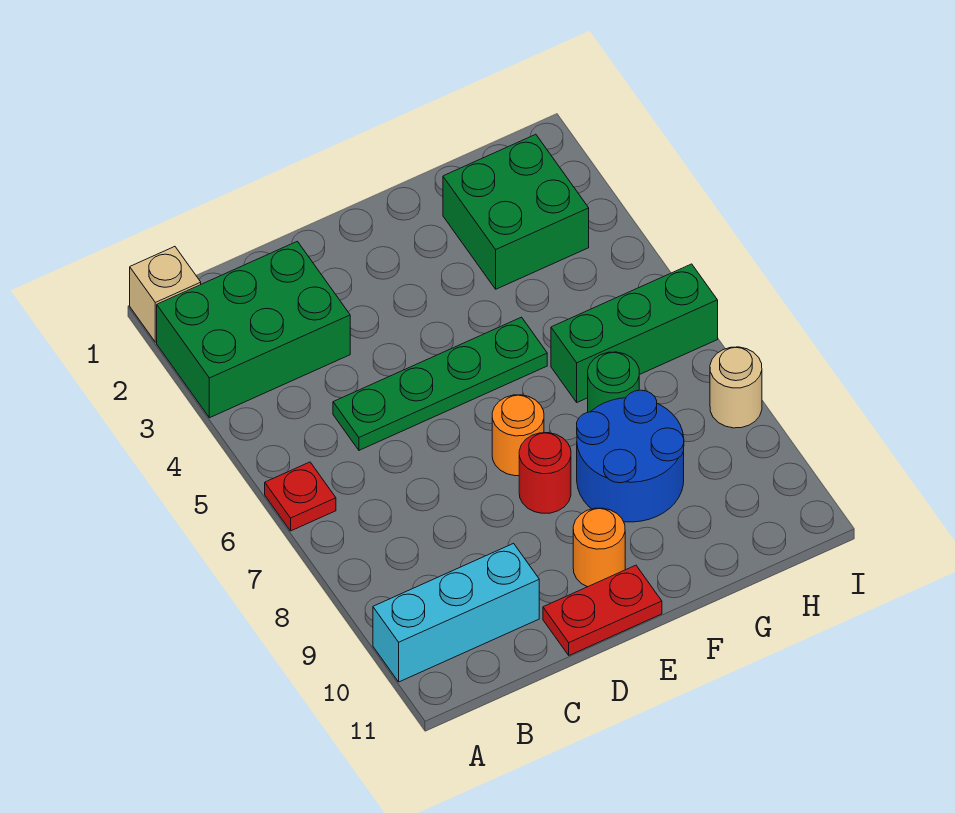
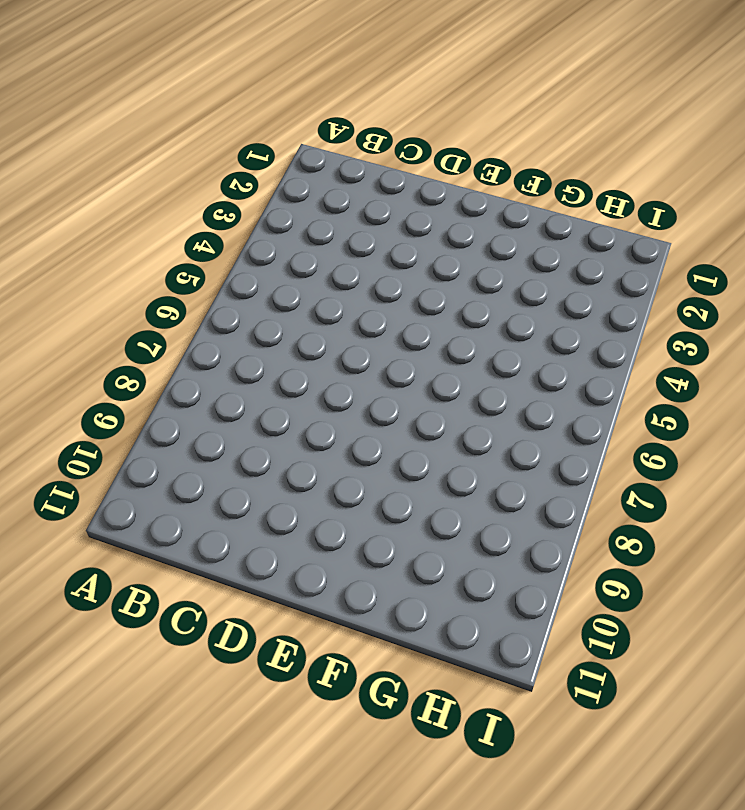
none -> tan 1x1 brick [130,247,201,342]
none -> green 2x3 brick [157,241,350,418]
none -> red 1x1 plate [265,462,336,531]

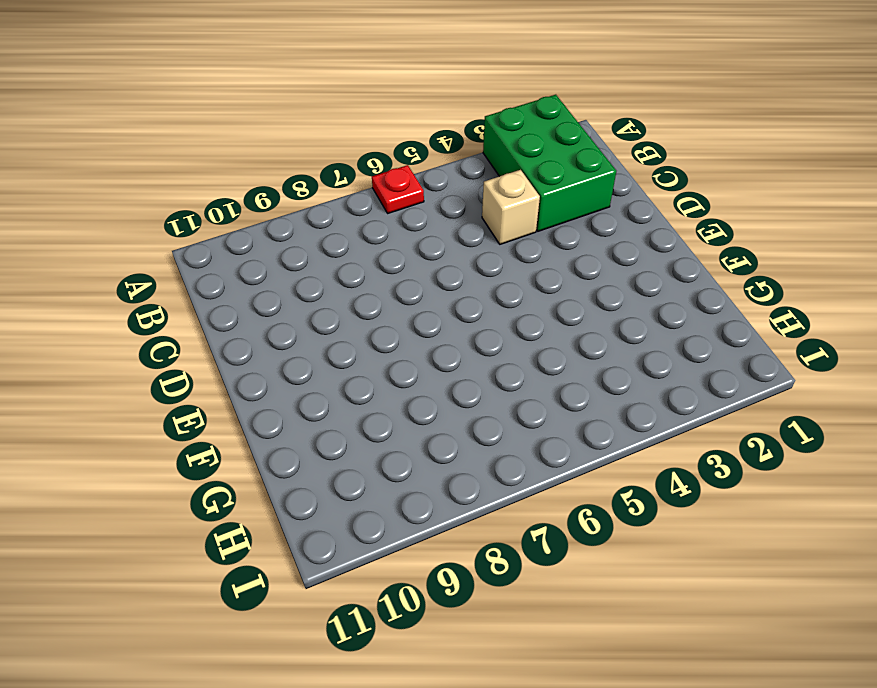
tan 1x1 brick [482,170,540,244] -> tan 1x1 brick moved to [130,247,201,342]
none -> cyan 1x3 brick [373,544,539,682]
none -> green 1x4 plate [333,317,547,450]
none -> red 1x2 plate [543,565,662,655]

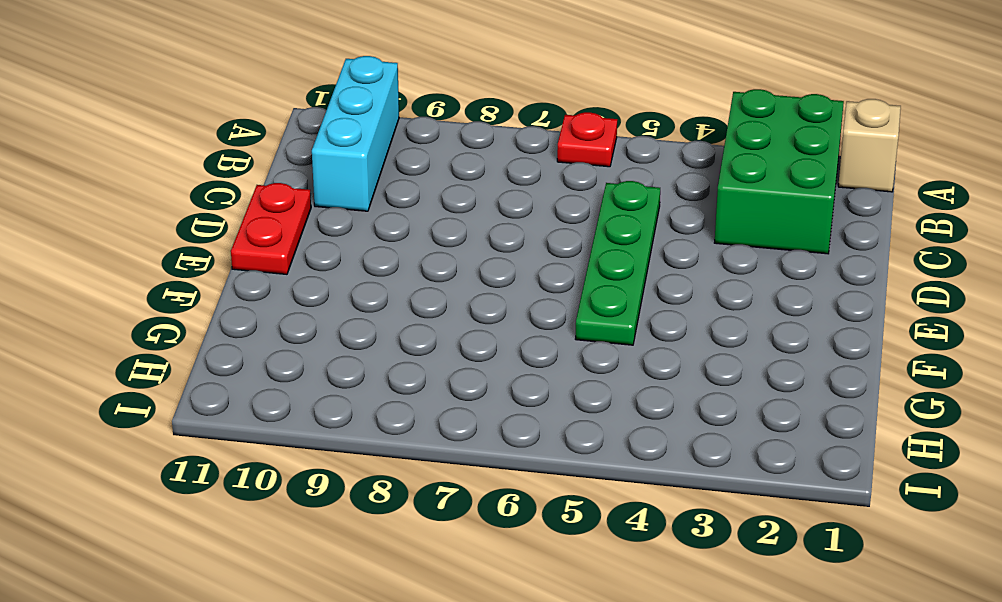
none -> orange 1x1 round brick [492,395,544,476]
none -> red 1x1 round brick [519,433,571,513]
none -> orange 1x1 round brick [573,508,625,587]

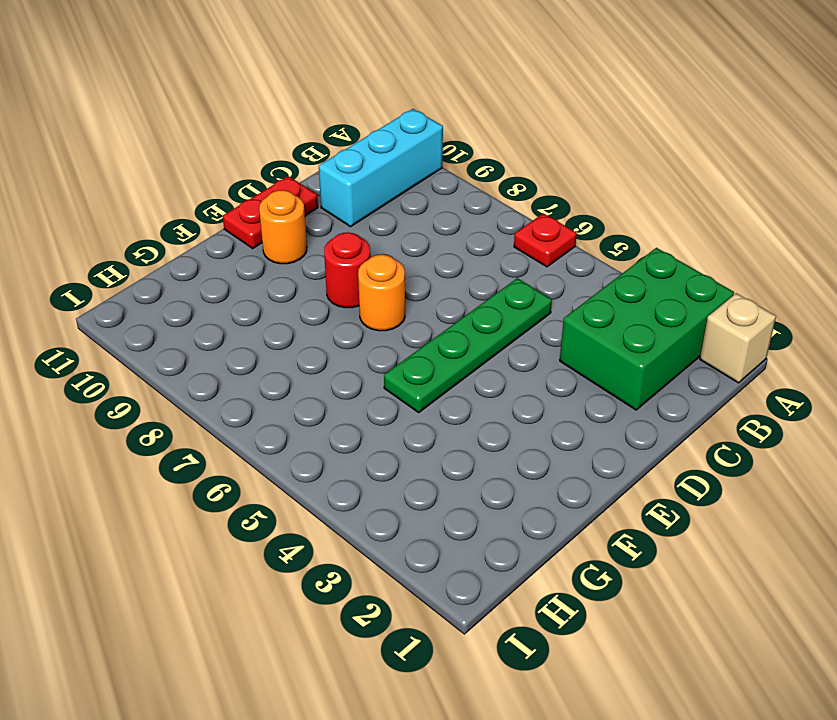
none -> blue 2x2 round brick [577,390,684,522]
none -> green 2x2 brick [443,134,589,289]
none -> green 1x3 brick [551,264,718,402]

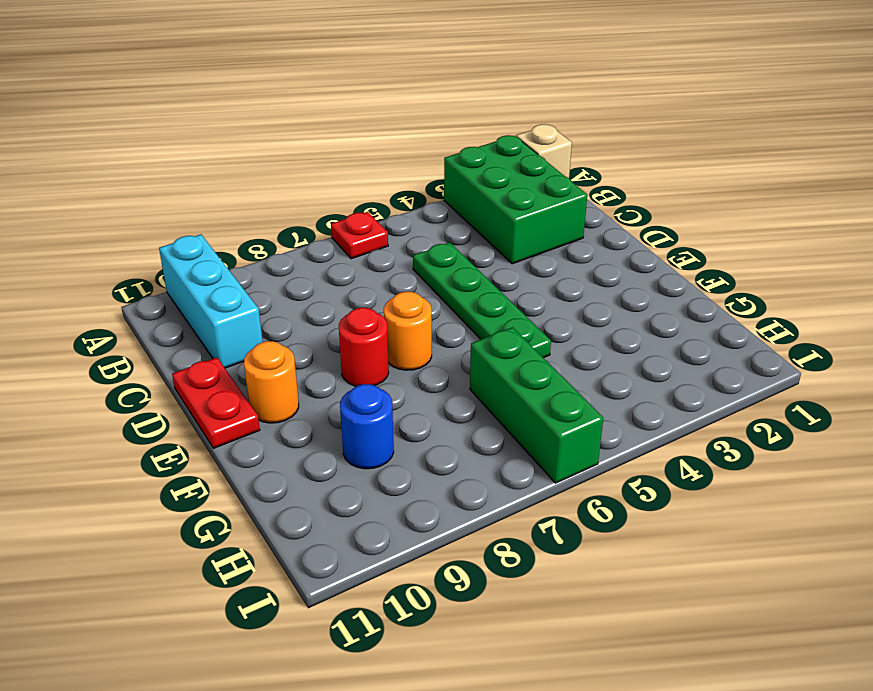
blue 1x1 round brick [340,384,394,469] -> blue 2x2 round brick [577,390,684,522]
none -> green 2x2 brick [443,134,589,289]
none -> green 1x1 round brick [588,352,639,412]
none -> tan 1x1 round brick [710,347,762,428]

